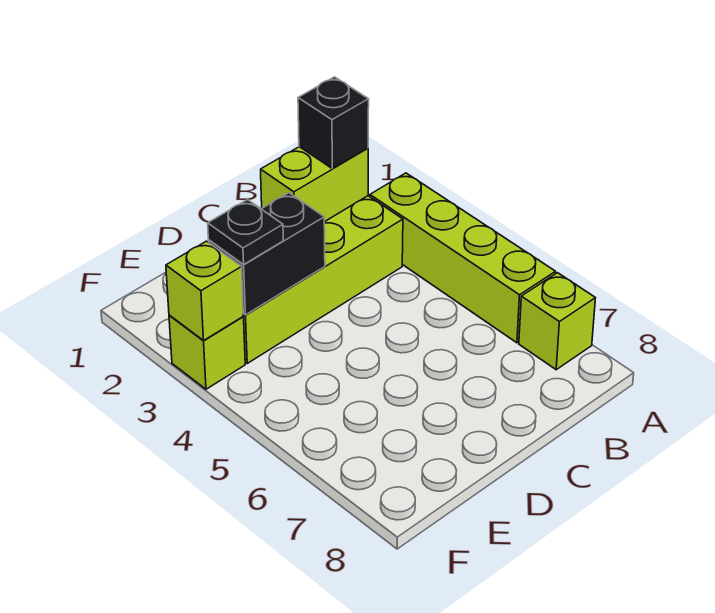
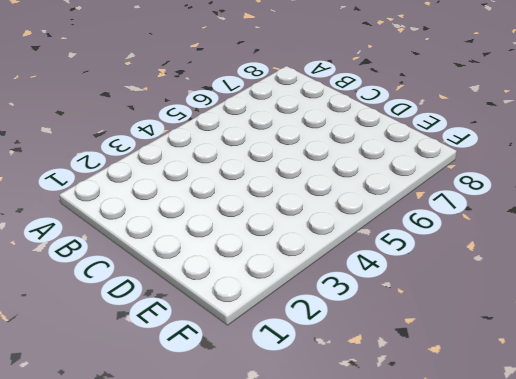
none -> lime 1x2 brick [261,147,368,222]
none -> lime 1x4 brick [370,173,556,343]

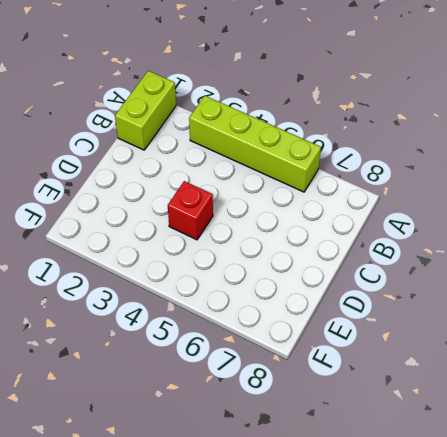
red 1x1 brick [168,181,213,240] -> none
none -> lime 1x1 brick [519,273,595,370]
none -> lime 1x4 brick [243,196,403,363]

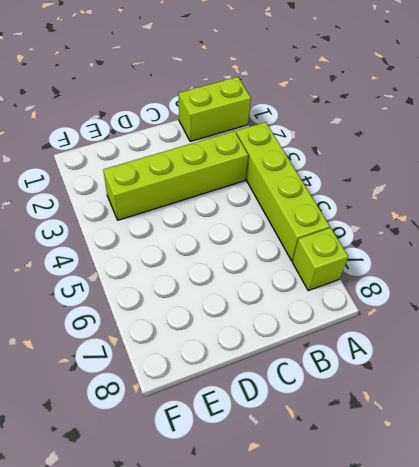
none -> lime 1x1 brick [169,315,245,389]
none -> black 1x1 brick [298,77,369,169]

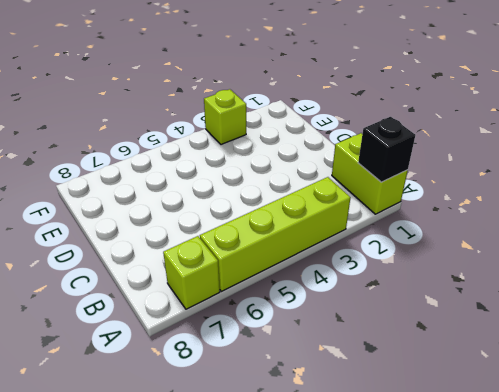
none -> lime 1x4 brick [243,196,403,363]
none -> black 1x2 brick [208,193,325,315]

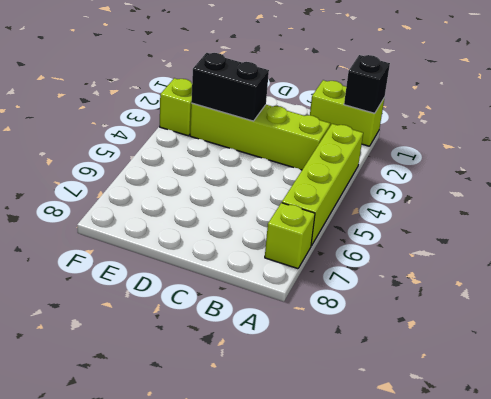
none -> lime 1x1 brick [166,241,243,340]
none -> black 1x1 plate [208,200,283,264]

